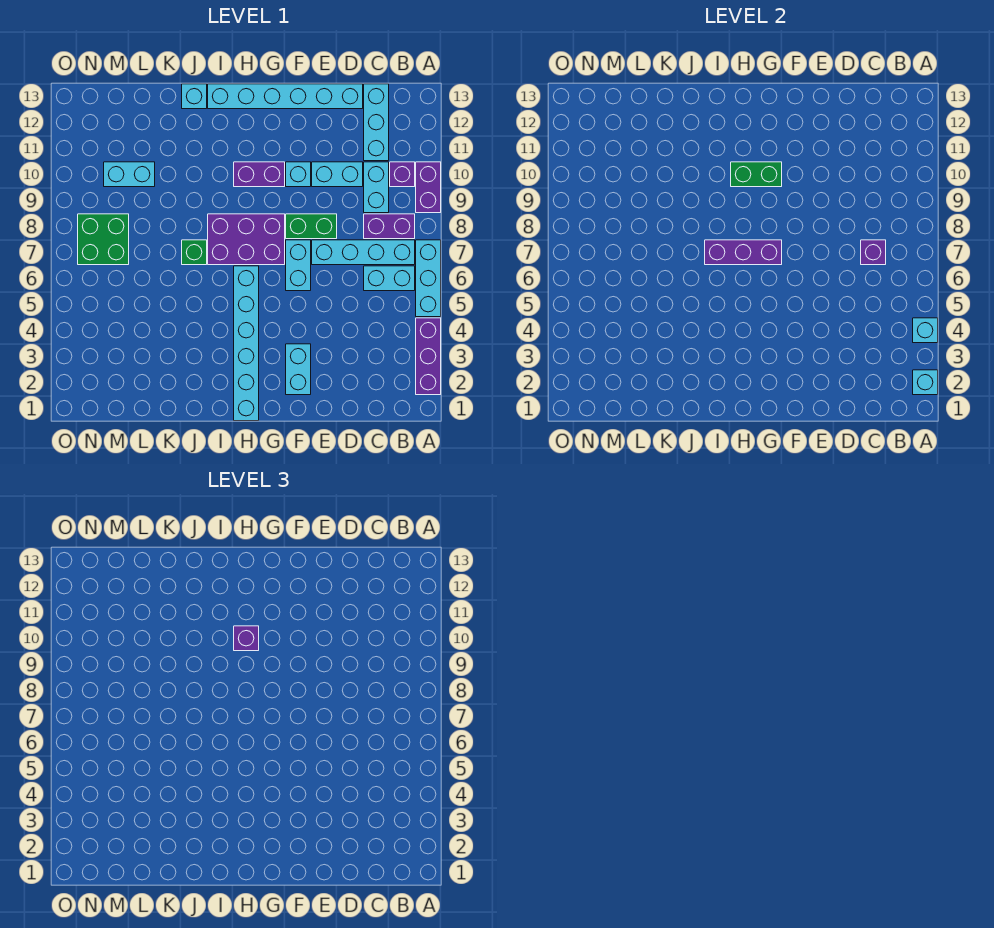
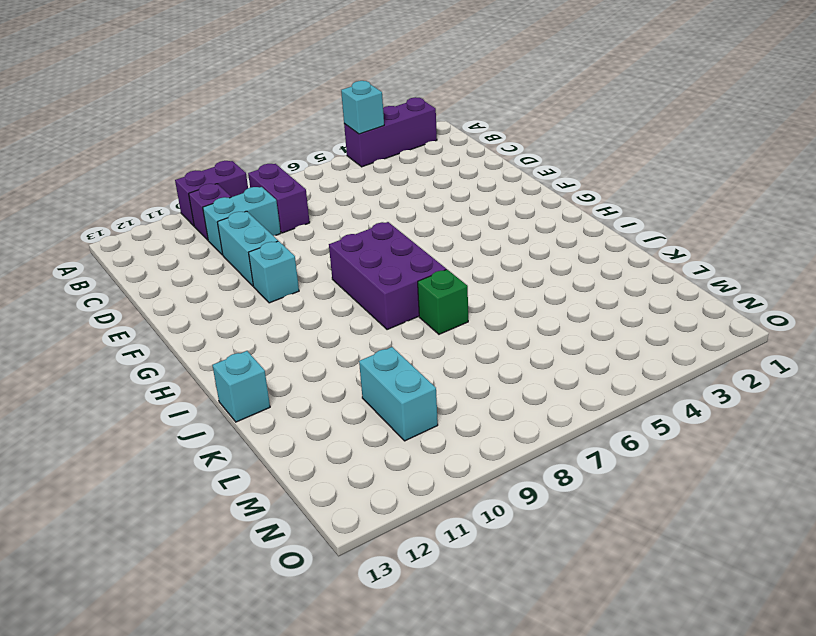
none -> cyan 1x3 brick [416,240,441,317]
none -> cyan 1x2 brick [364,266,415,291]
none -> cyan 1x4 brick [312,240,415,265]

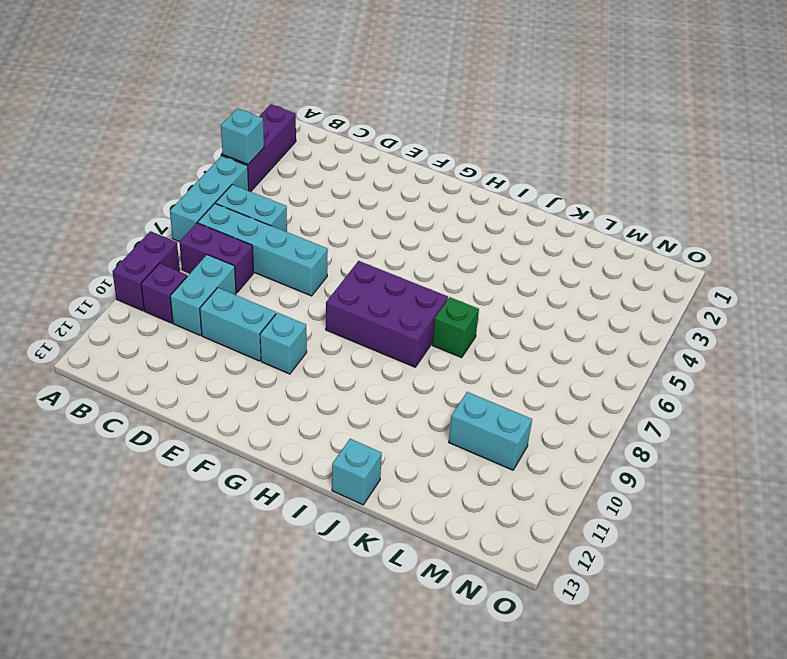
none -> cyan 1x3 brick [364,84,389,161]
none -> cyan 1x6 brick [208,84,363,109]
none -> green 1x2 brick [286,214,337,239]

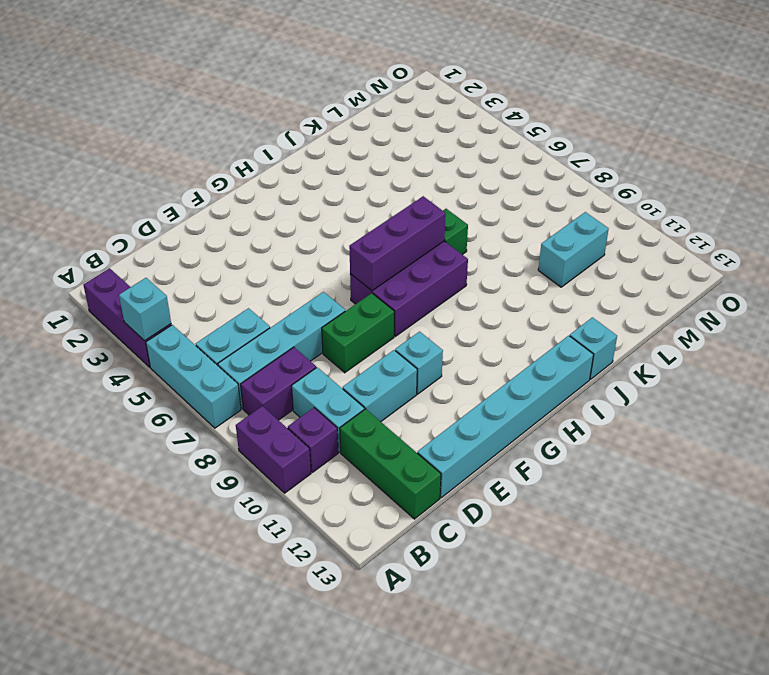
green 1x3 brick [340,409,441,519] -> cyan 1x3 brick [364,84,389,161]
none -> cyan 1x2 brick [286,344,311,395]
none -> cyan 1x2 brick [286,240,311,291]
none -> purple 1x2 brick [234,162,285,187]

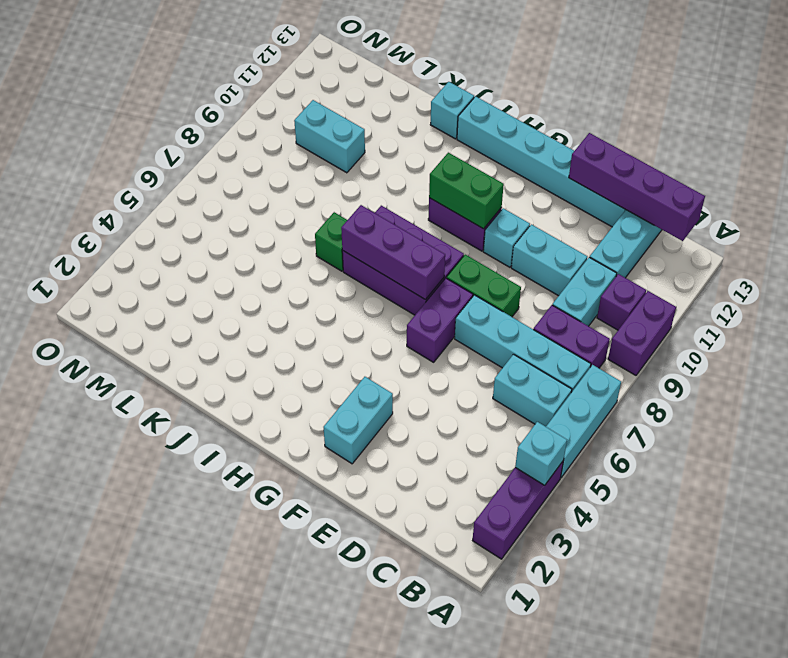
purple 1x4 brick [569,133,705,241] -> none
purple 1x2 brick [407,278,473,362] -> cyan 1x2 brick [286,240,311,291]
none -> cyan 1x6 brick [234,266,259,421]
none -> green 2x2 brick [78,214,129,265]
none -> cyan 1x1 brick [913,370,938,395]

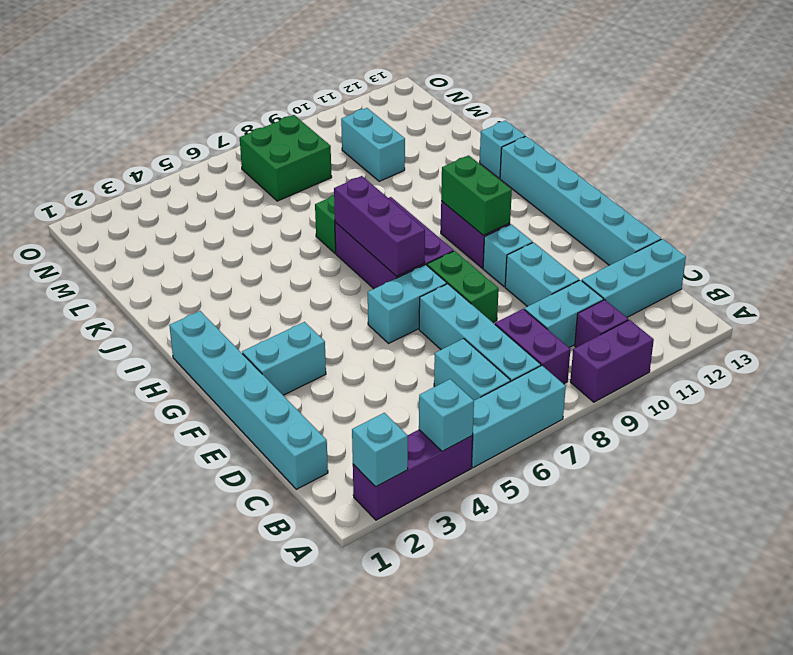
cyan 1x6 brick [169,311,328,489] -> cyan 1x6 brick turned to [234,266,259,421]
none -> purple 1x1 brick [861,240,886,265]
none -> purple 1x1 brick [234,626,259,651]

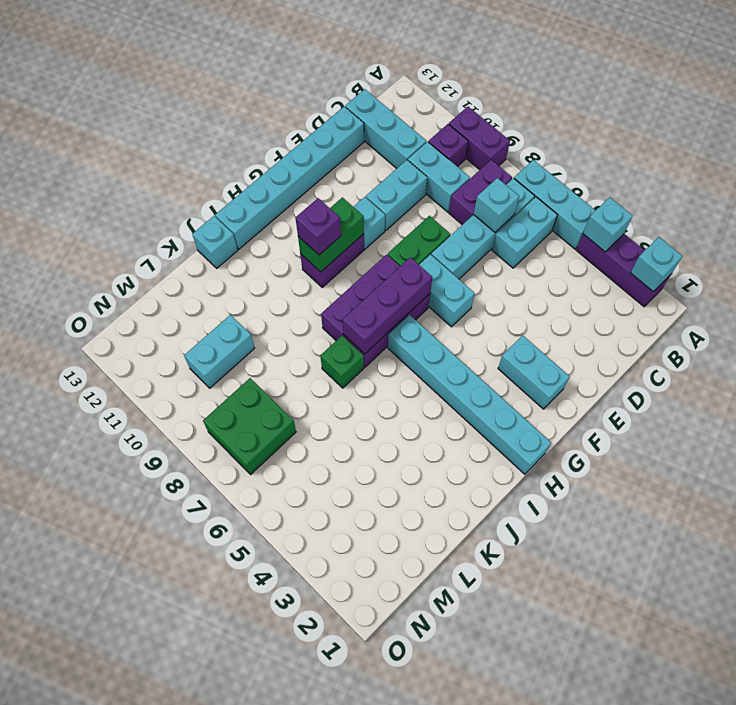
cyan 1x1 brick [474,178,519,232] -> purple 1x1 brick [861,240,886,265]

